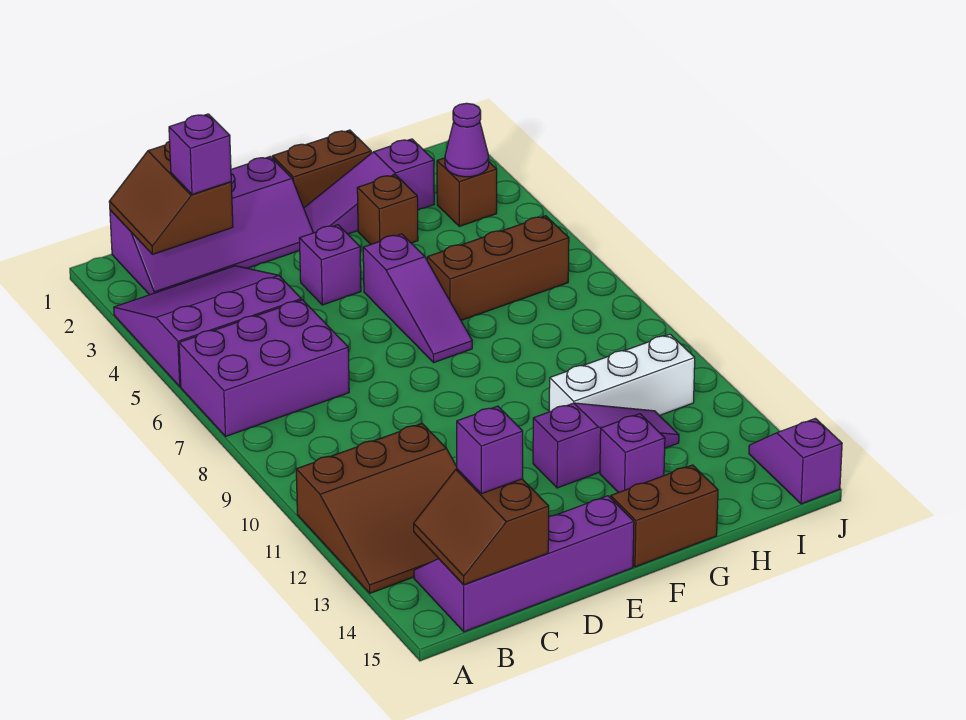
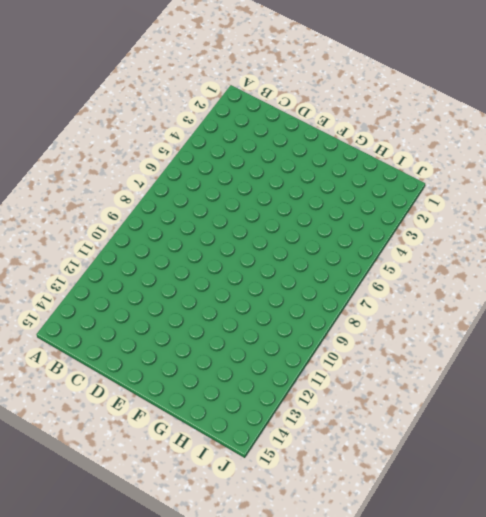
none -> purple 3x3 slope [114,266,301,387]
none -> purple 2x3 brick [179,300,349,436]
none -> brown 3x3 slope [296,424,457,593]

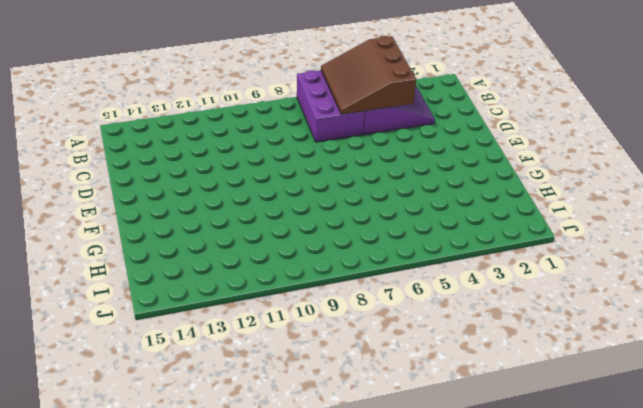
brown 3x3 slope [321,36,416,114] -> brown 3x3 slope moved to [296,424,457,593]
none -> purple 2x4 slope [110,157,313,295]
none -> purple 2x4 slope [414,496,634,632]
none -> purple 1x1 brick [299,225,361,305]

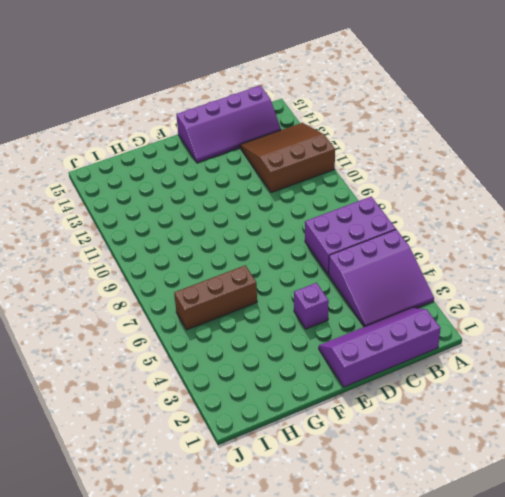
none -> brown 1x2 brick [272,130,371,208]
none -> purple 1x3 slope [304,139,434,234]
none -> purple 1x3 slope [363,234,472,362]

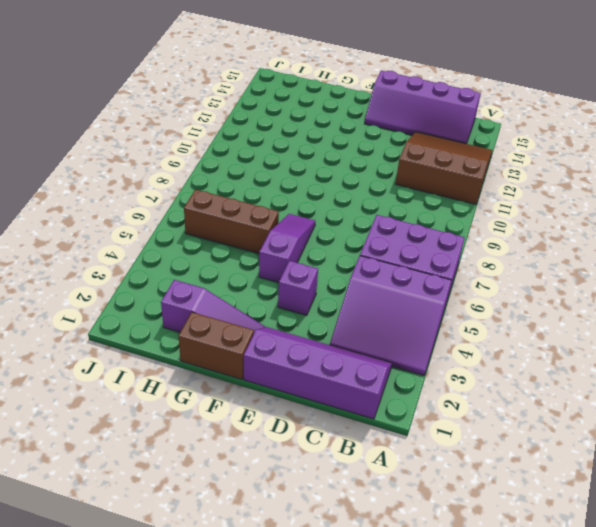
none -> purple 1x3 slope [533,403,679,488]
none -> brown 1x2 brick [611,465,718,567]
none -> brown 1x1 brick [357,175,418,244]

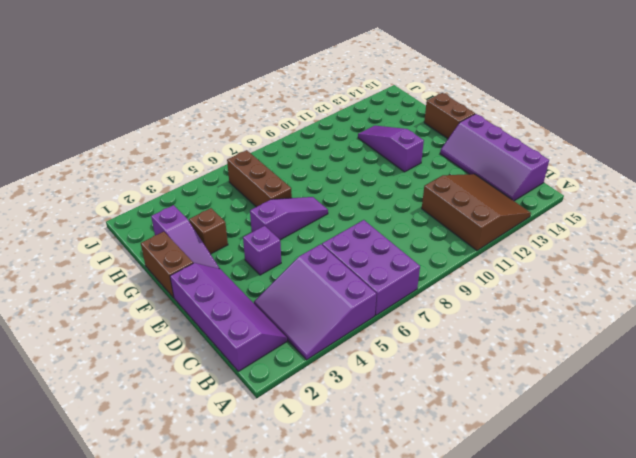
none -> white 1x3 brick [549,334,695,416]
none -> purple 1x1 brick [600,414,665,493]
none -> brown 1x1 brick [437,158,497,226]

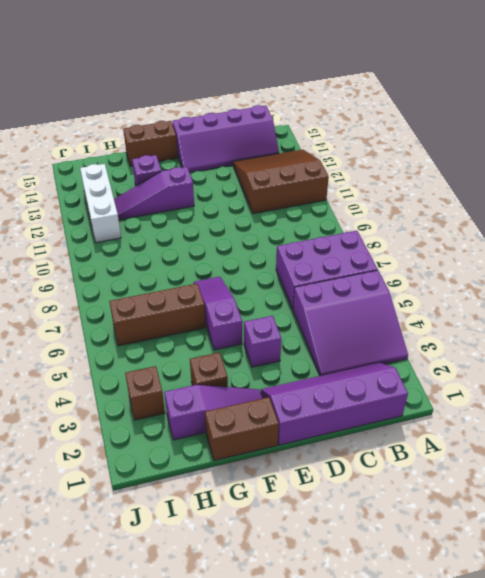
white 1x3 brick [80,164,121,243] -> white 1x3 brick turned to [549,334,695,416]
none -> purple 1x2 slope [749,419,842,504]
none -> brown 2x2 slope [109,141,233,254]
none -> brown 2x2 slope [414,469,549,585]

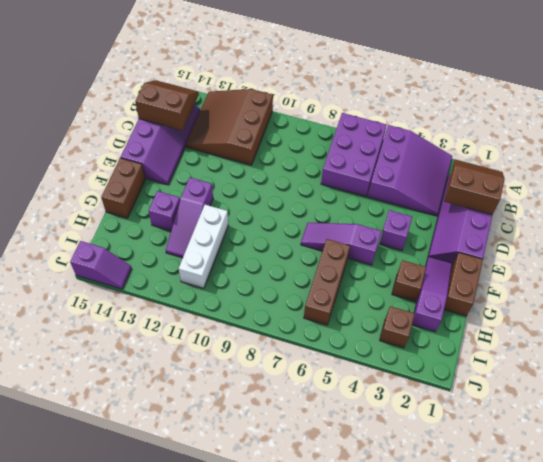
none -> purple 1x1 cone [445,103,489,177]
none -> purple 1x1 brick [169,114,231,194]
none -> purple 1x1 brick [457,406,523,494]

